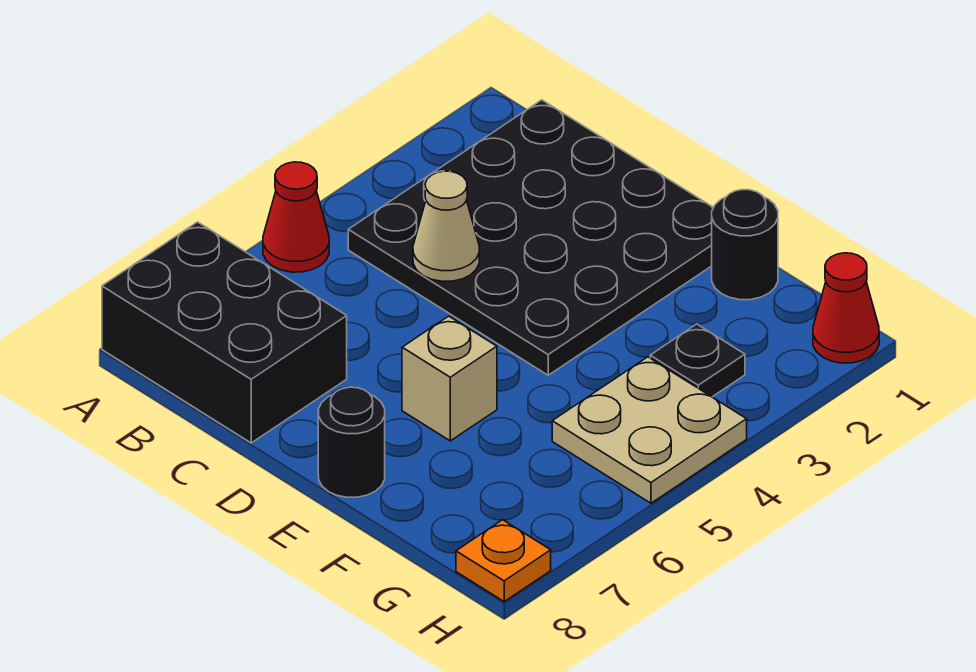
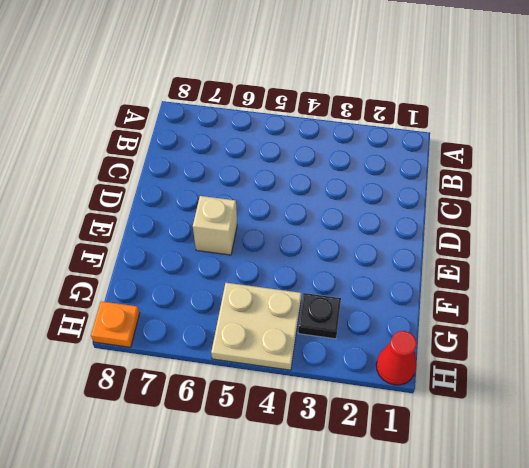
none -> red 1x1 cone [263,162,329,272]
none -> black 2x3 brick [102,222,347,443]

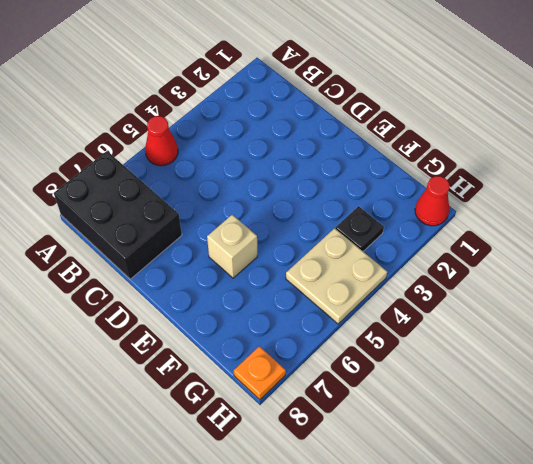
none -> black 4x4 plate [348,100,713,375]
none -> black 1x1 round brick [318,387,385,497]

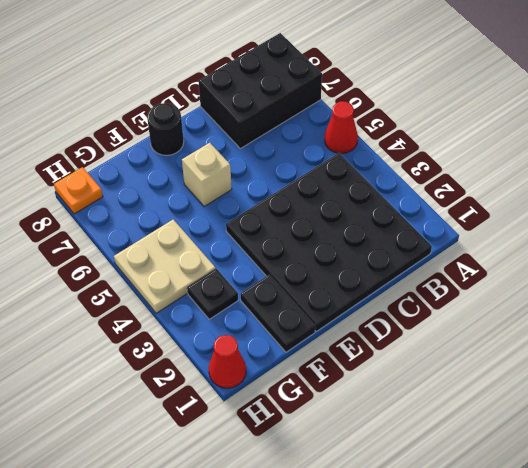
black 1x2 plate [241,275,315,352] -> black 1x1 round brick [712,190,778,300]
none -> tan 1x1 cone [413,171,479,281]

